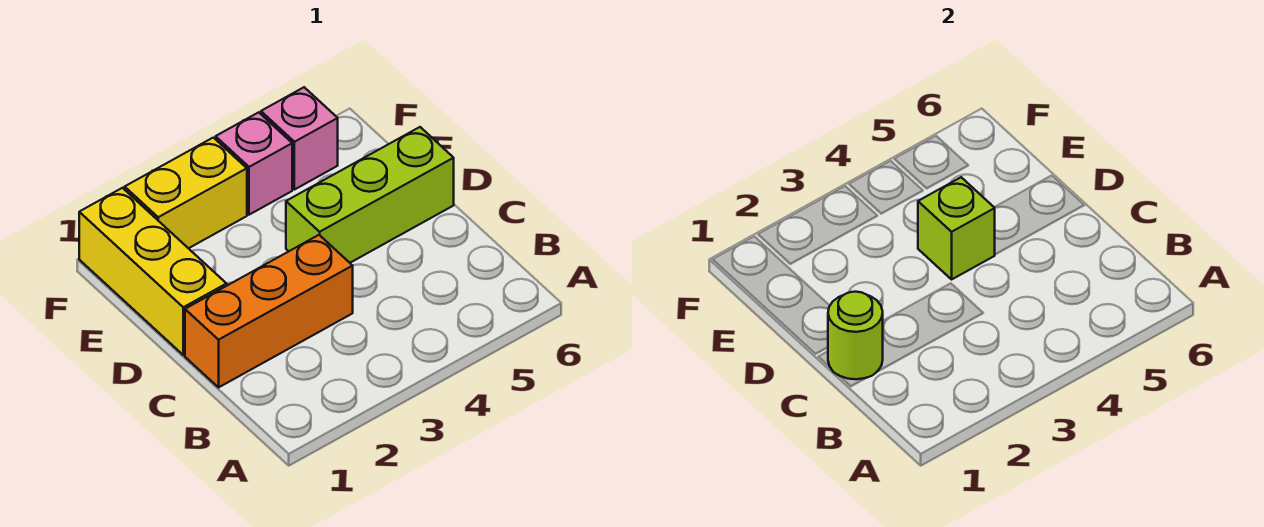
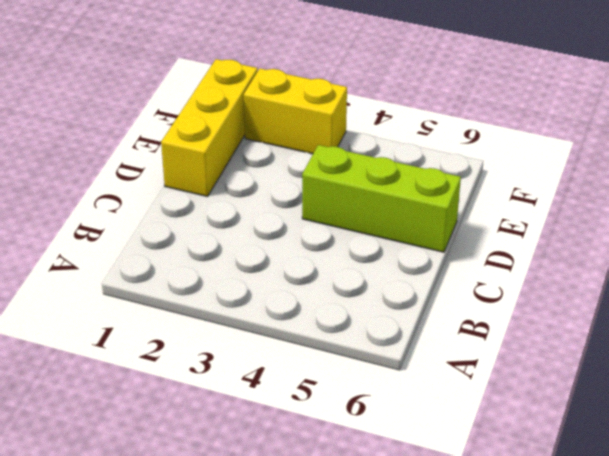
none -> orange 1x3 brick [185,235,353,387]
none -> pink 1x1 brick [216,112,292,215]

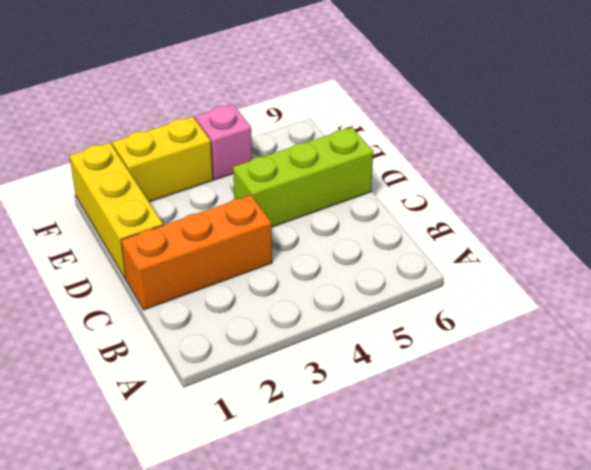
none -> pink 1x1 brick [261,87,338,190]
none -> lime 1x1 round brick [828,292,883,379]

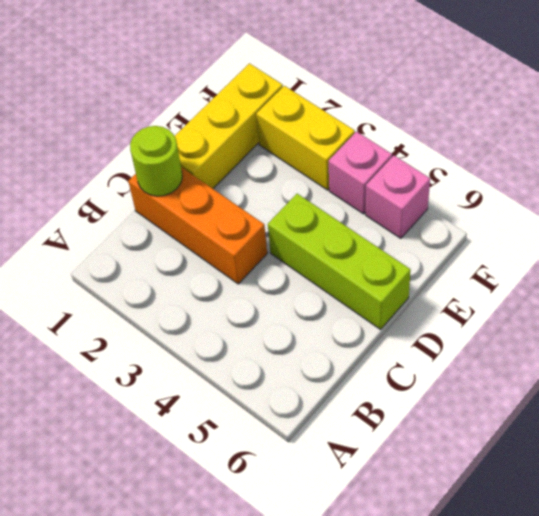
none -> lime 1x1 brick [918,177,995,279]

